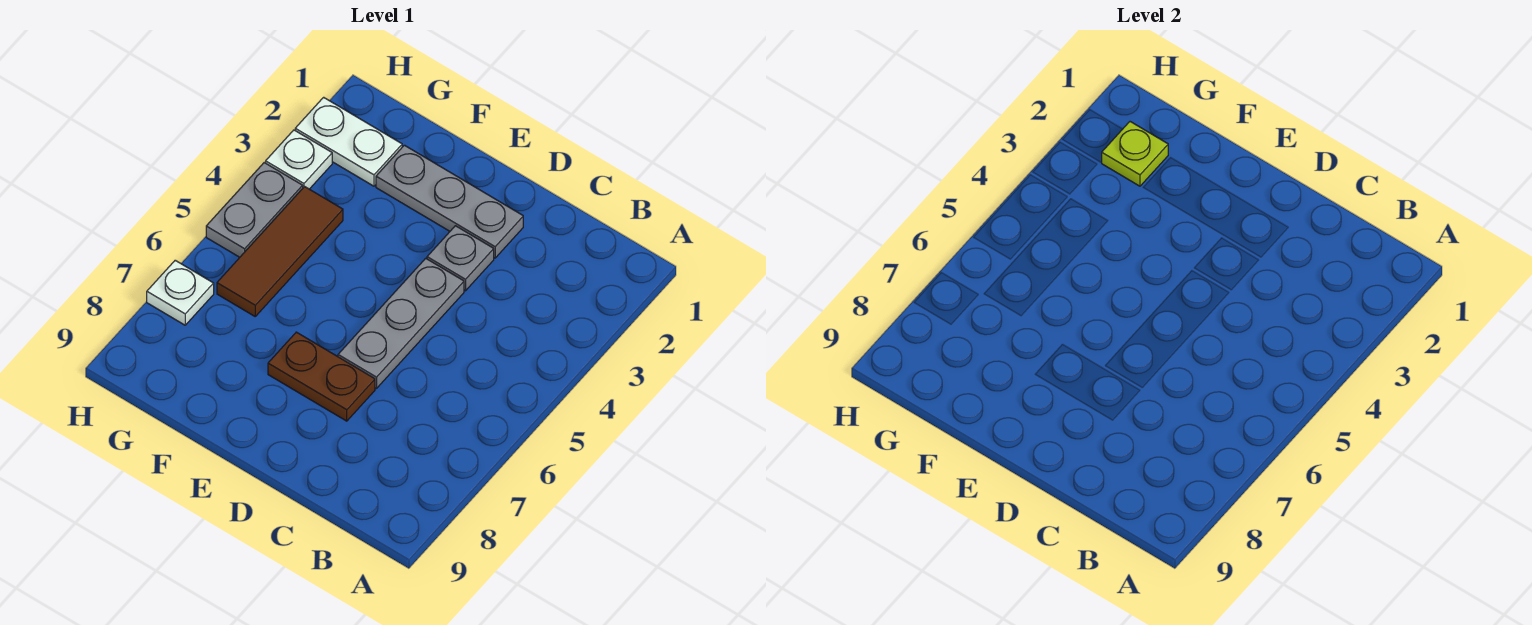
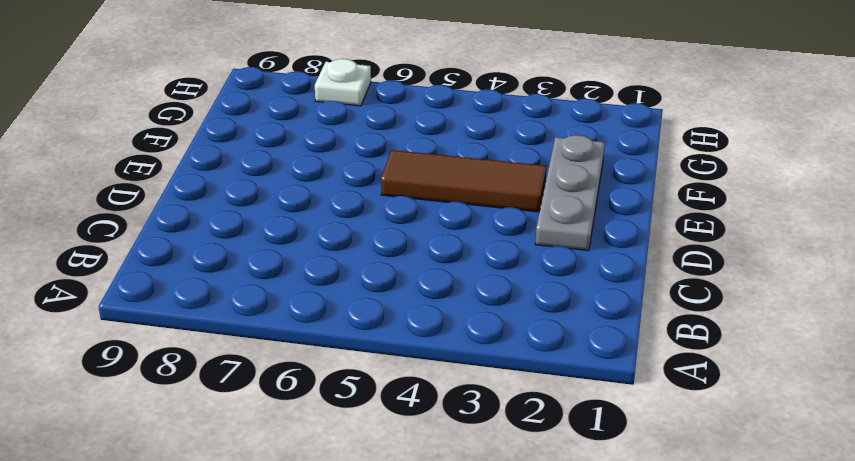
brown 1x3 tile [381,150,547,212] -> brown 1x3 tile moved to [217,187,343,316]
none -> grey 1x1 plate [427,226,494,291]
none -> grey 1x3 plate [338,258,464,389]

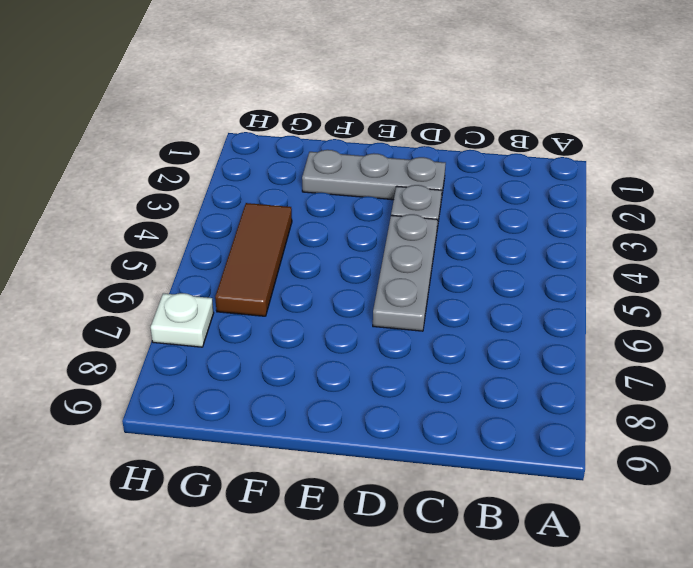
none -> brown 1x2 plate [268,332,375,421]
none -> white 1x2 plate [295,97,402,186]

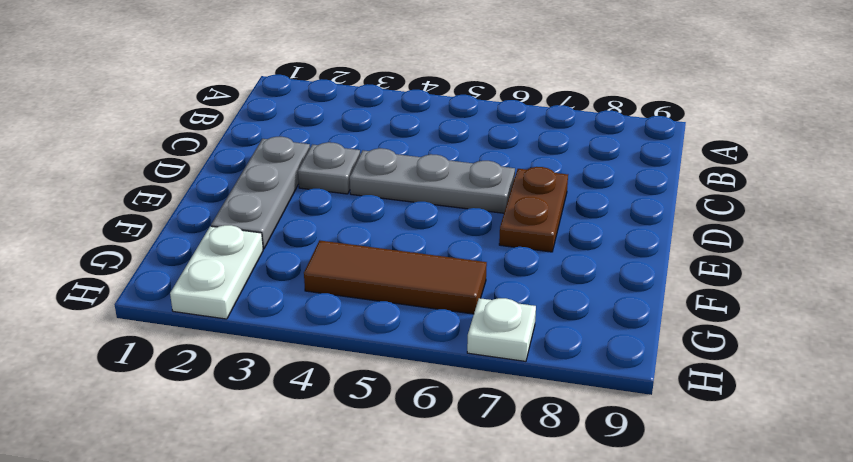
none -> white 1x1 plate [266,130,332,189]
none -> grey 1x2 plate [206,163,303,257]

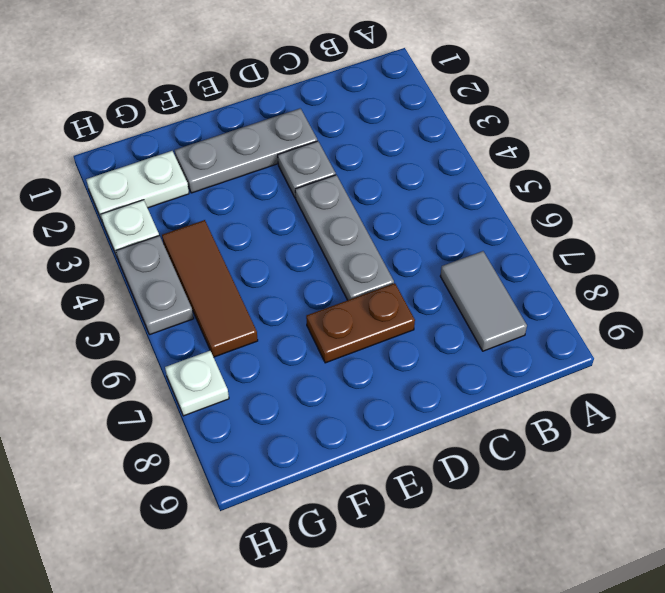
grey 1x2 tile [440,251,527,351] -> none
none -> lime 1x1 plate [1102,122,1168,186]

